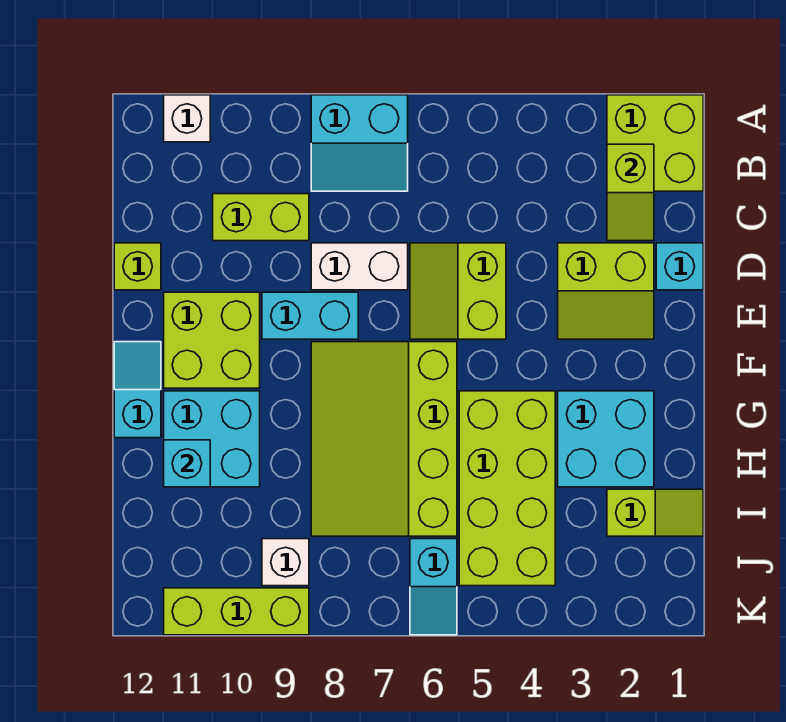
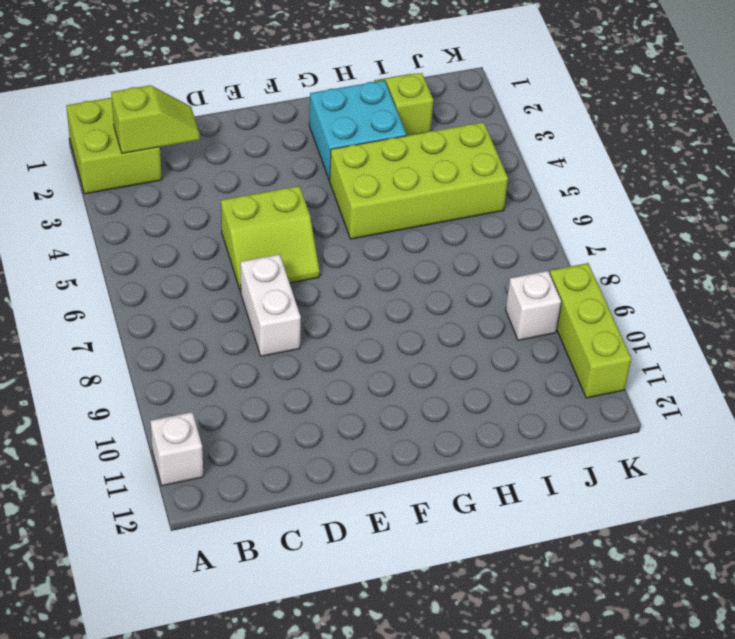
none -> cyan 2x2 slope [311,95,408,191]
none -> lime 1x2 brick [213,194,309,241]
none -> cyan 1x1 brick [656,243,703,290]

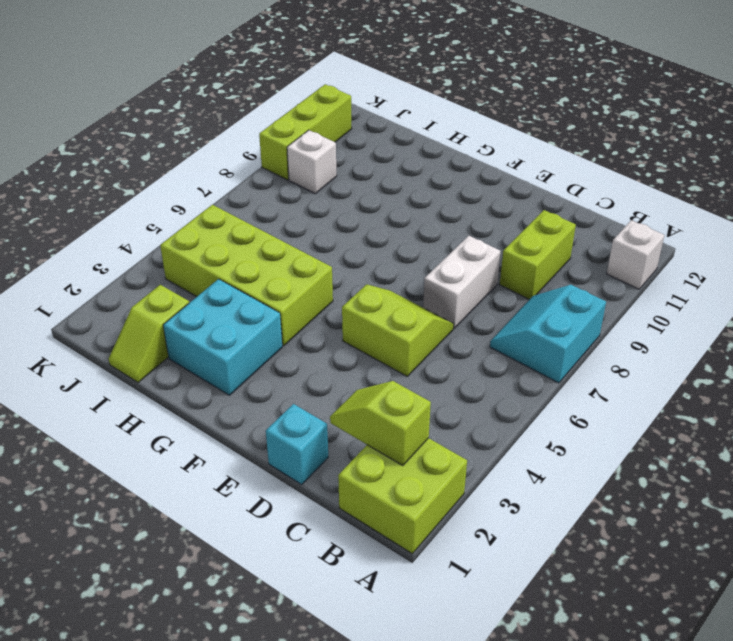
none -> lime 2x2 slope [558,243,654,339]
none -> lime 1x1 brick [114,243,161,290]
none -> cyan 1x2 brick [262,292,358,339]

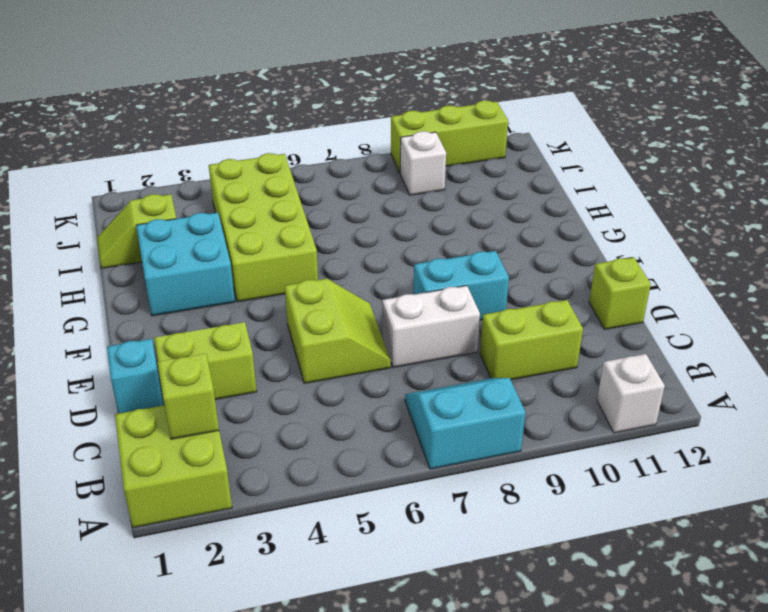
none -> lime 2x2 brick [164,292,260,388]
none -> lime 3x4 slope [311,342,457,536]
none -> cyan 1x2 slope [114,342,161,438]

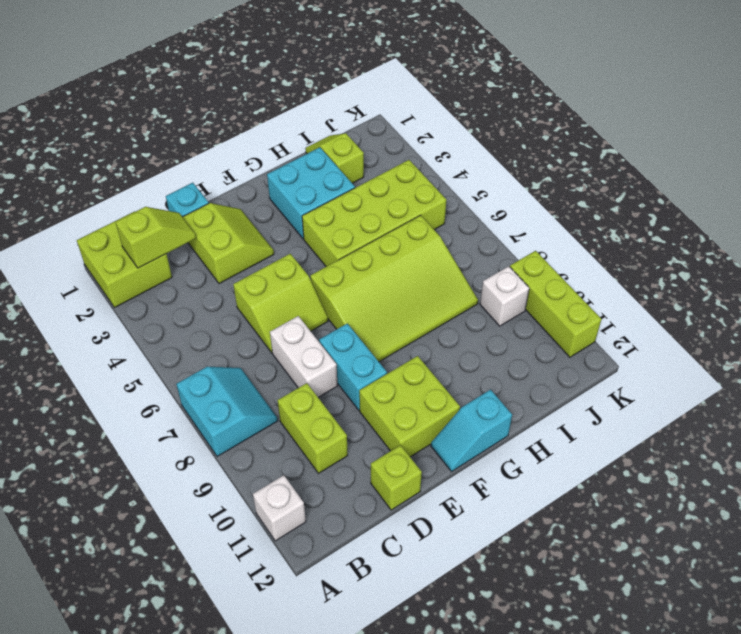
none -> cyan 2x2 brick [164,391,260,487]
none -> cyan 1x2 slope [410,539,457,635]
none -> cyan 1x1 brick [164,440,210,487]

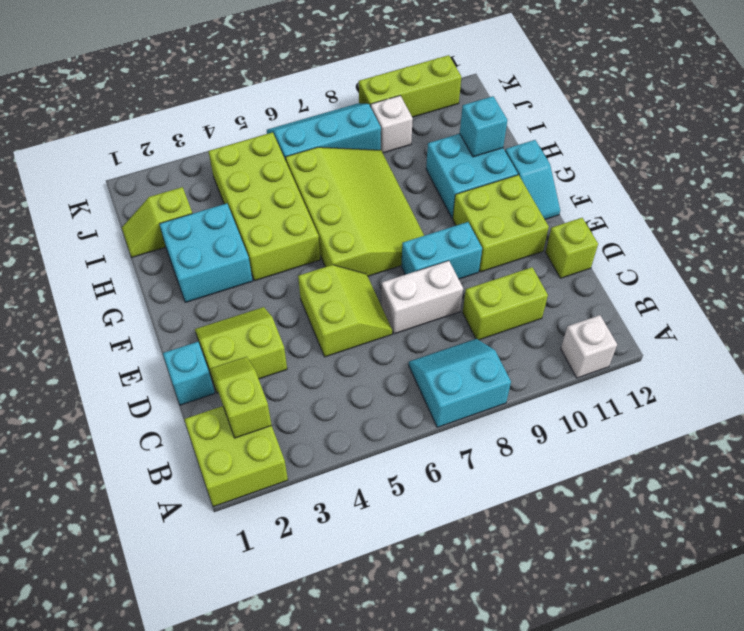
cyan 2x3 slope [267,103,381,161] -> cyan 1x2 slope [410,539,457,635]

